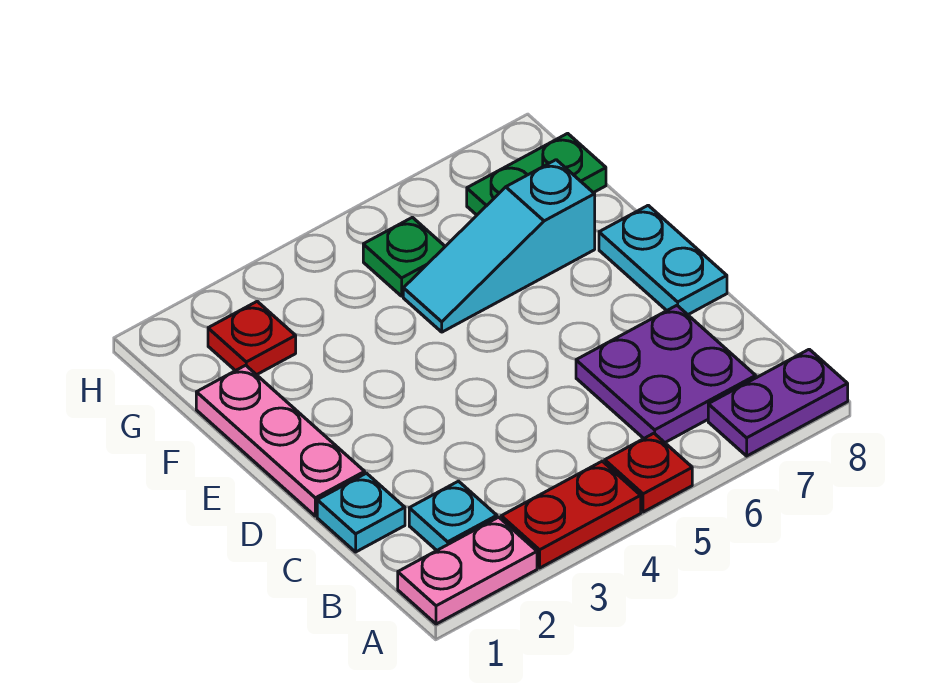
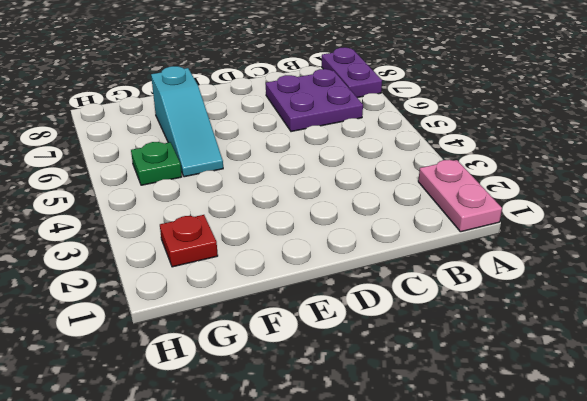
none -> red 1x2 plate [501,461,641,568]
none -> red 1x1 plate [605,433,692,512]
none -> cyan 1x1 plate [409,481,497,550]

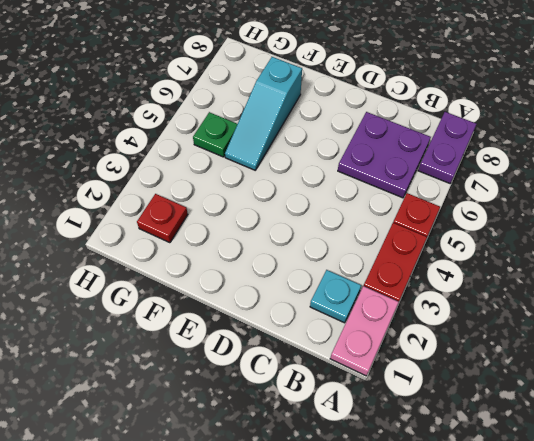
none -> cyan 1x1 plate [317,473,405,552]
none -> pink 1x3 plate [196,365,365,516]
none -> cyan 1x2 plate [599,205,727,315]

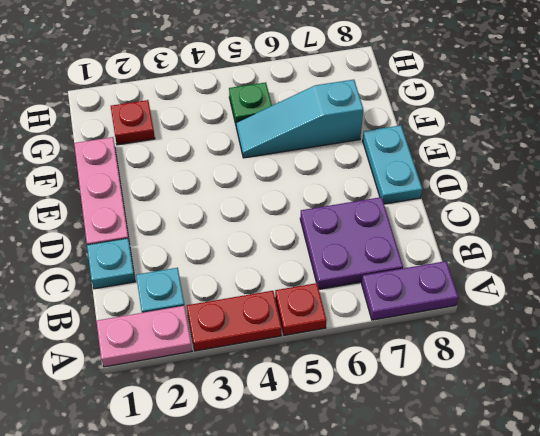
none -> green 1x2 plate [467,133,606,215]

